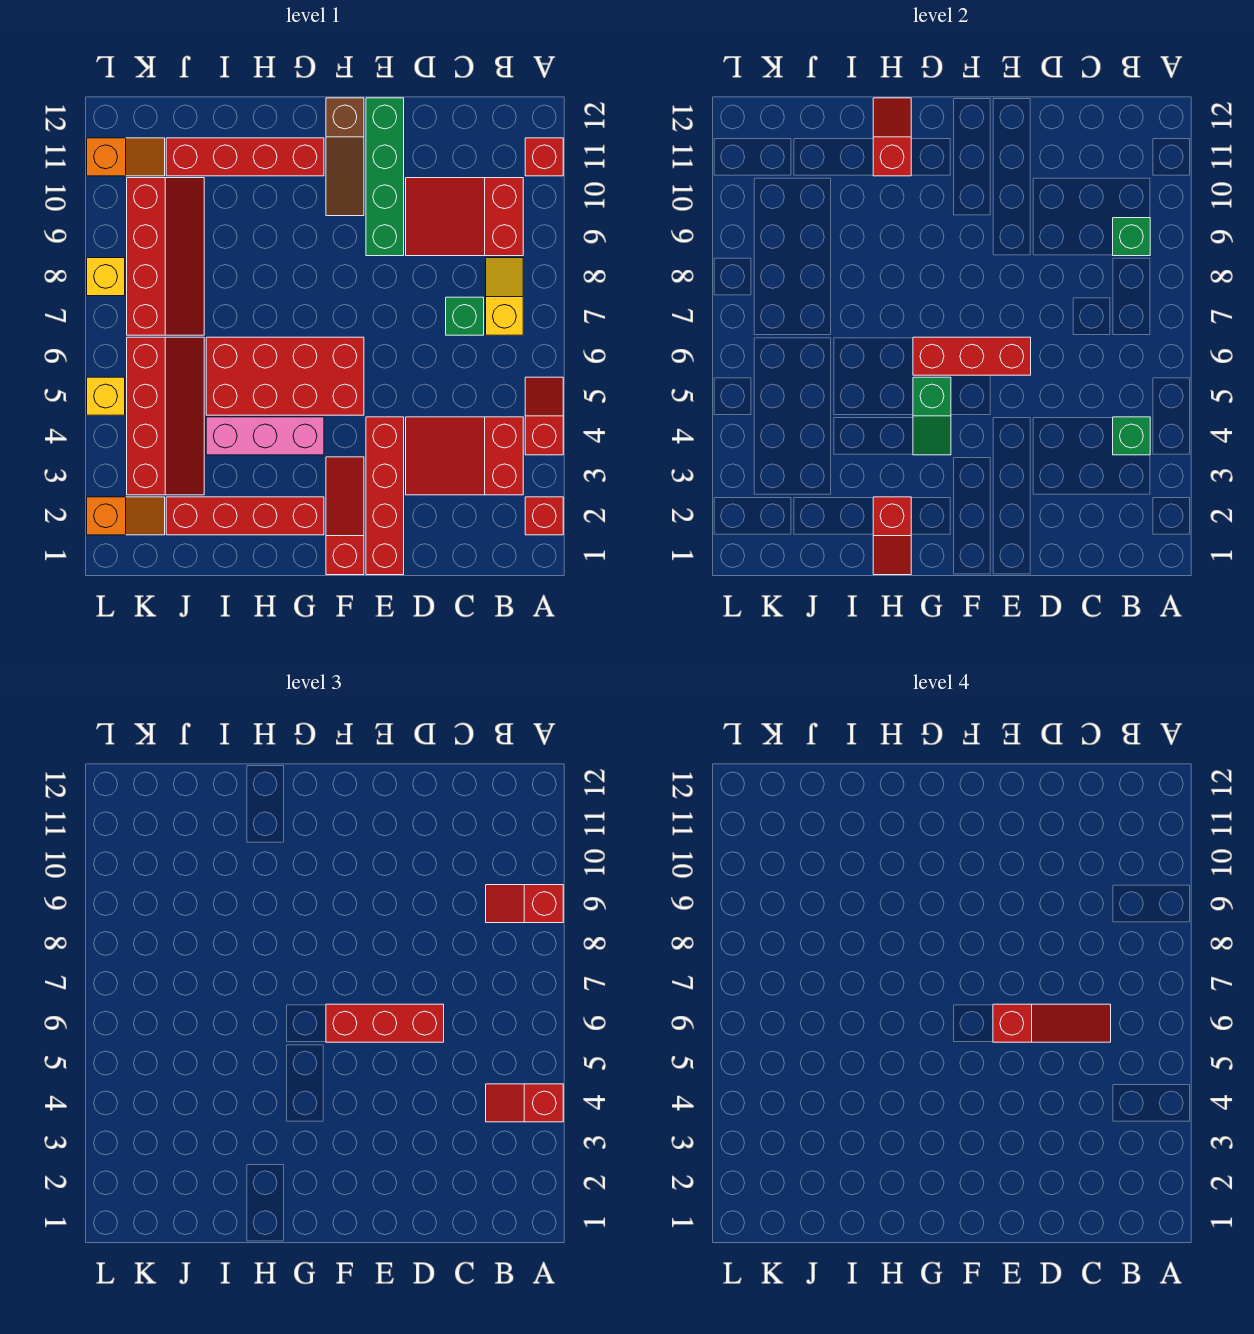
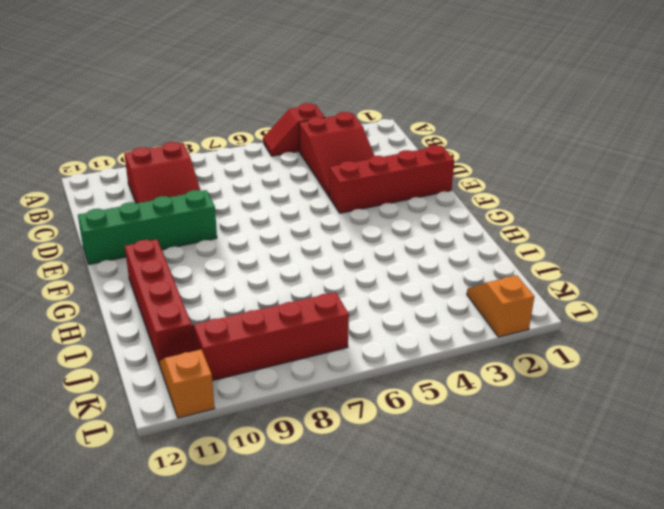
none -> red 1x1 brick [525,497,563,535]
none -> red 1x1 brick [525,138,563,176]
none -> yellow 1x2 slope [486,258,523,335]
none -> green 1x1 brick [446,297,484,335]

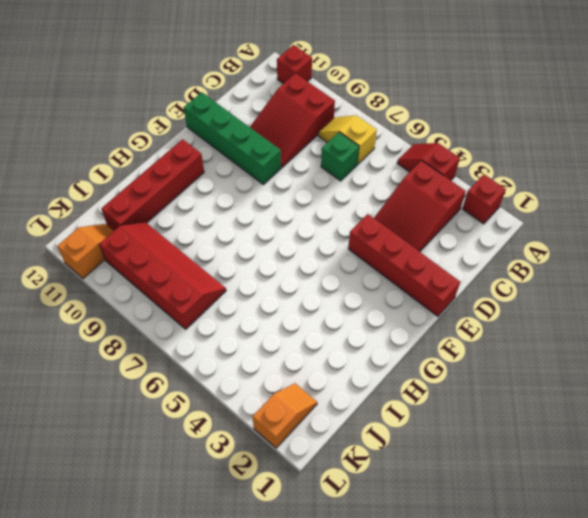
none -> red 1x3 slope [326,457,364,575]
none -> red 2x4 brick [206,337,364,415]
none -> brown 1x3 slope [326,98,364,216]
none -> red 1x4 brick [166,497,324,535]

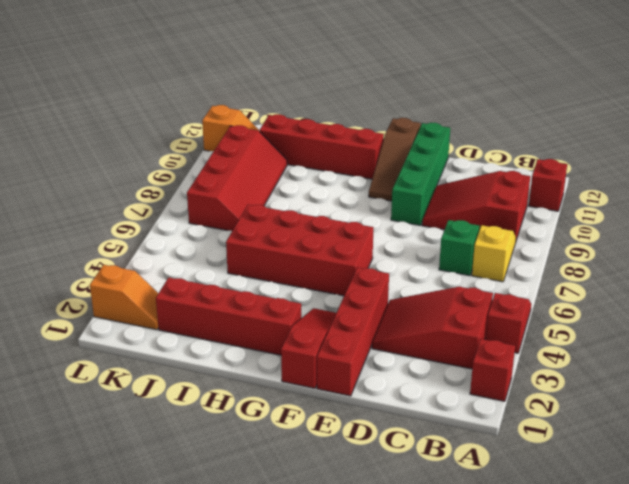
none -> pink 1x3 brick [206,417,324,455]
none -> red 2x4 slope [127,337,204,495]
none -> yellow 1x1 brick [87,377,125,415]
none -> yellow 1x1 brick [87,258,125,296]

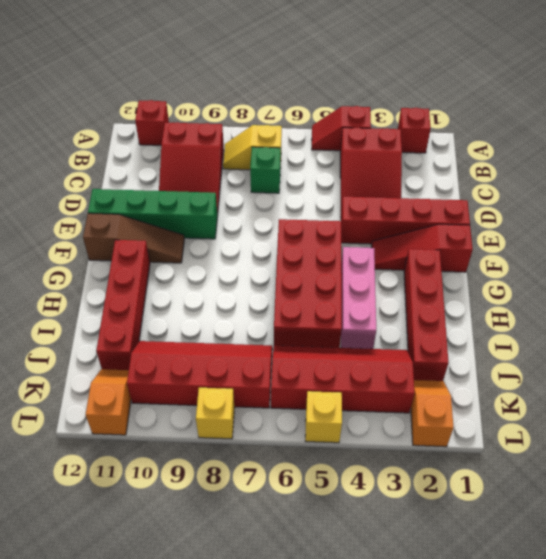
none -> green 1x1 brick [1113,417,1150,455]
none -> green 1x1 brick [1113,218,1150,256]
none -> red 1x3 brick [913,337,1031,375]
none -> green 1x2 slope [913,377,951,455]

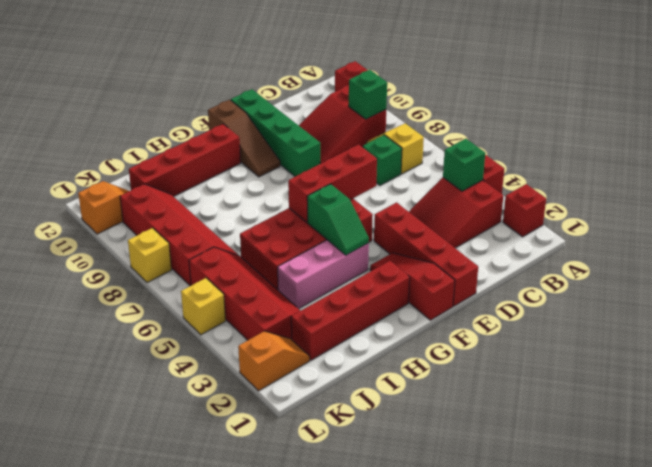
none -> red 1x2 slope [873,497,911,575]
none -> red 1x2 slope [873,98,911,176]
none -> red 1x2 slope [486,1084,563,1122]
none -> red 1x2 slope [486,885,563,923]

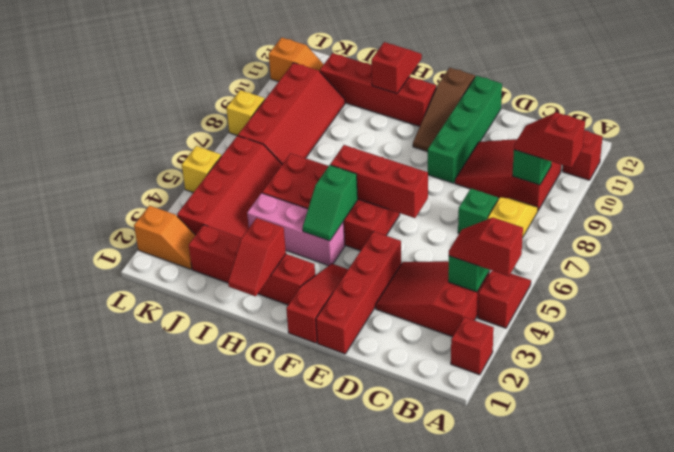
none -> red 1x3 brick [326,1004,444,1042]
none -> red 1x3 slope [993,1004,1111,1042]

